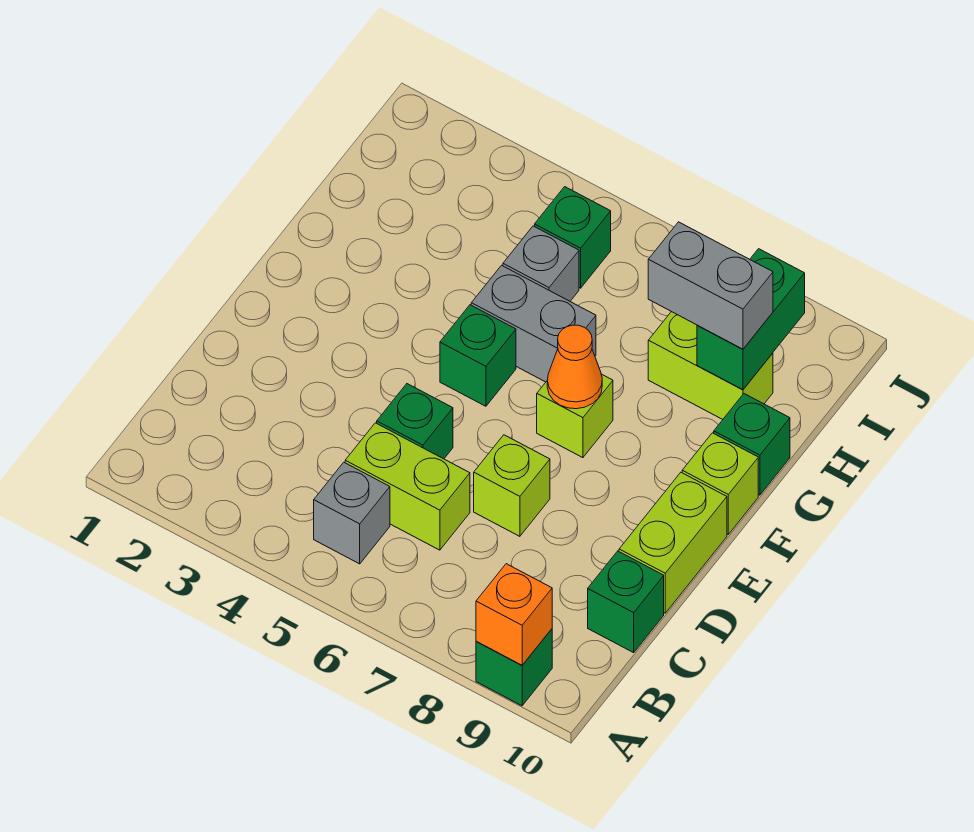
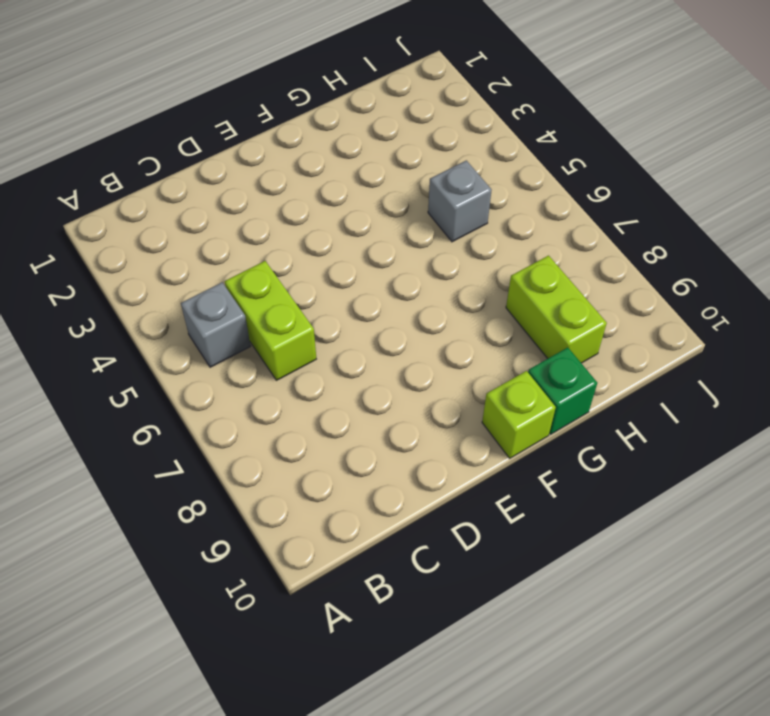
none -> green 1x1 brick [476,629,552,706]
none -> green 1x1 brick [588,551,664,653]
none -> green 1x1 brick [377,384,453,459]

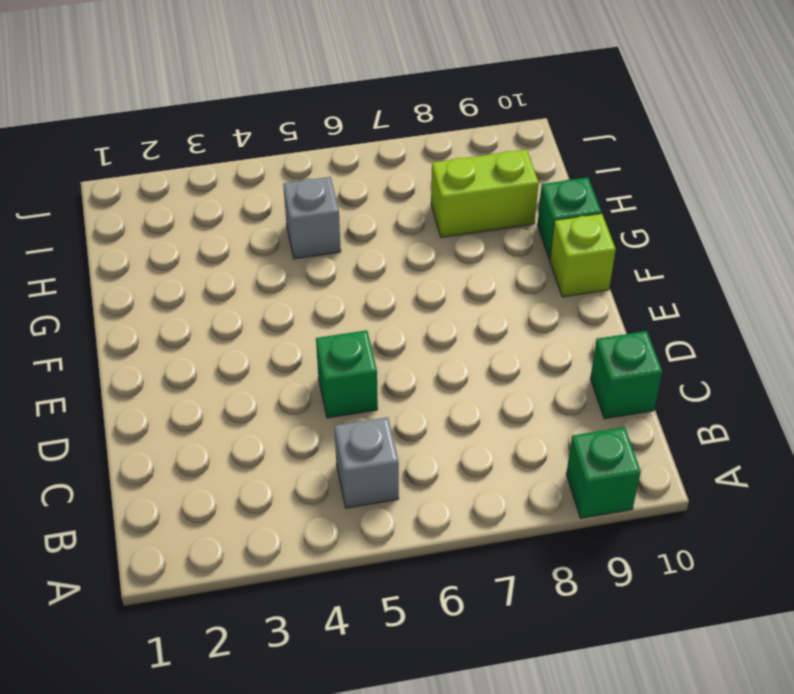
none -> lime 1x2 brick [345,423,470,550]
none -> lime 1x1 brick [474,435,550,536]
none -> lime 1x2 brick [619,473,727,613]

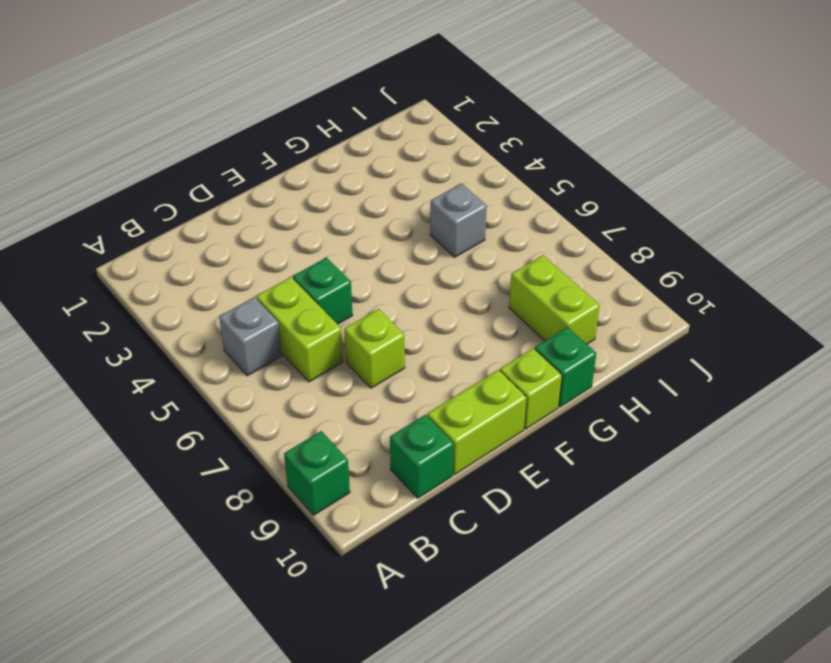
none -> green 1x1 brick [440,305,516,406]
none -> lime 1x1 brick [537,374,613,458]
none -> grey 1x2 brick [471,265,596,382]

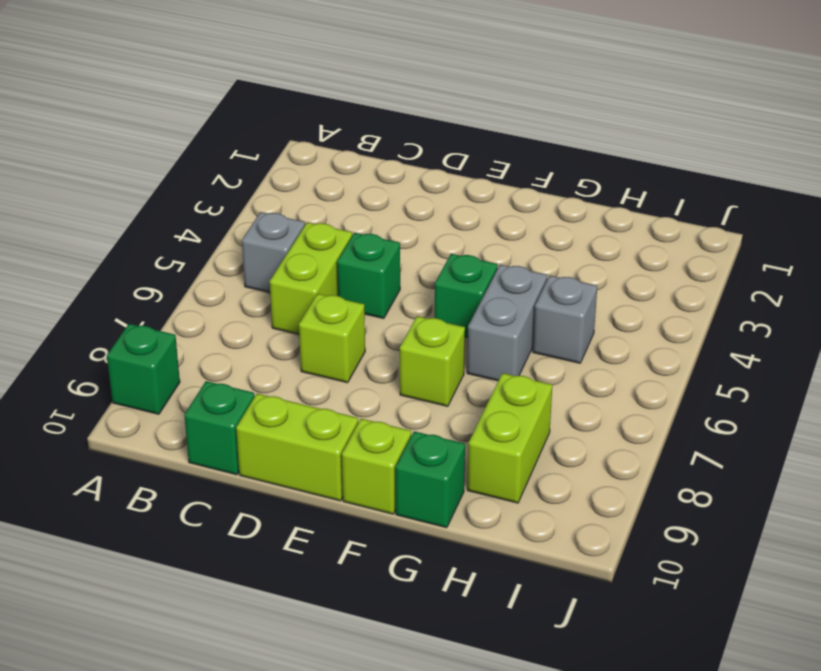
none -> green 1x1 brick [535,187,611,288]
none -> orange 1x1 brick [476,564,552,665]
none -> orange 1x1 cone [547,325,602,409]

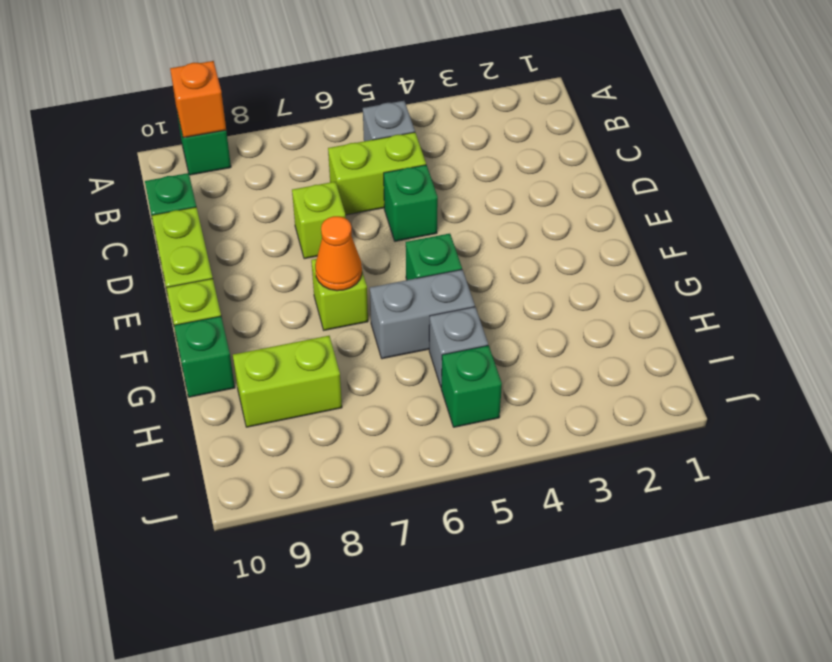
none -> green 1x2 brick [697,249,805,390]
none -> grey 1x2 brick [648,222,773,349]

